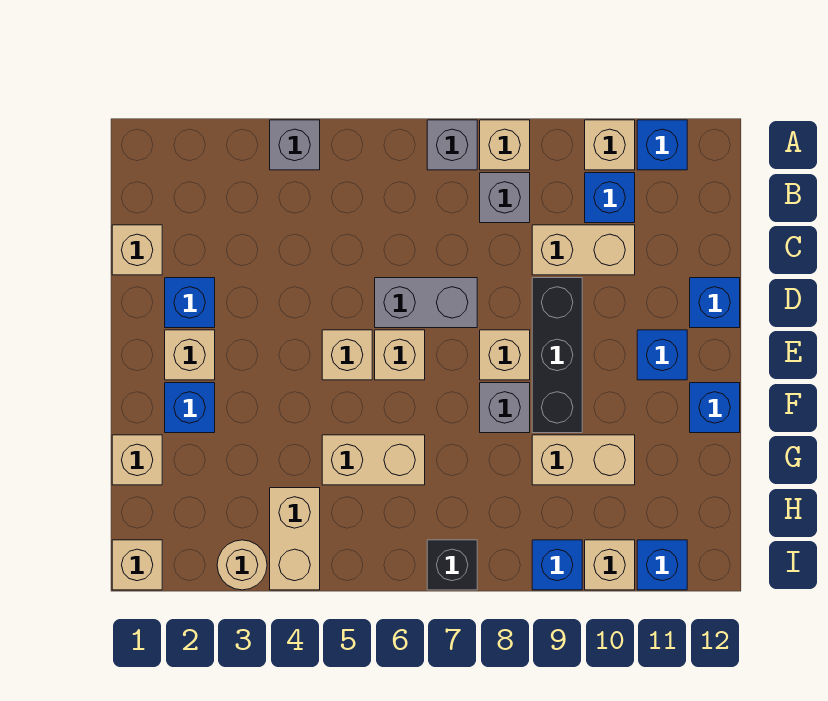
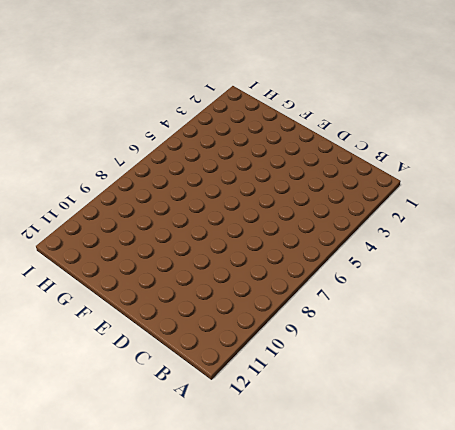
none -> grey 1x1 brick [270,120,320,170]
none -> grey 1x1 brick [427,120,477,170]
none -> tan 1x1 brick [480,120,530,170]
none -> tan 1x1 brick [585,120,635,170]

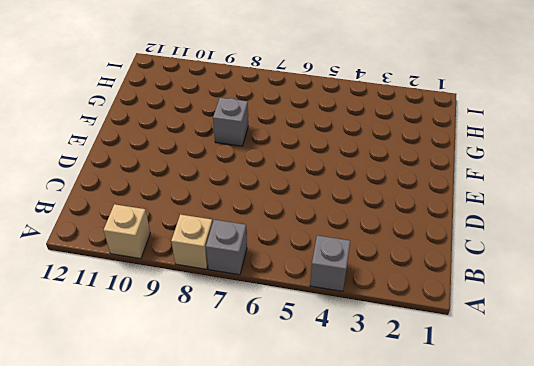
none -> blue 1x1 brick [637,120,687,170]
none -> grey 1x1 brick [480,173,530,223]
none -> blue 1x1 brick [585,173,635,223]
none -> tan 1x1 brick [112,225,162,275]

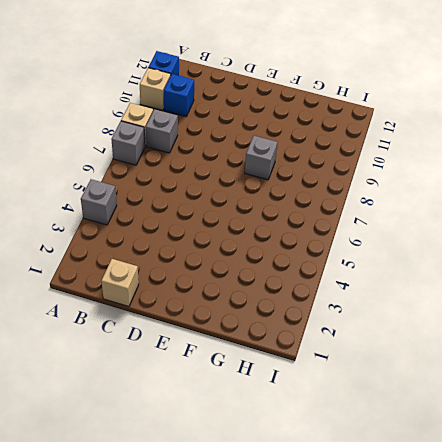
none -> tan 1x2 brick [532,225,635,275]
none -> blue 1x1 brick [165,278,215,328]
none -> grey 1x2 brick [375,278,477,328]
none -> black 1x3 brick [532,278,582,433]

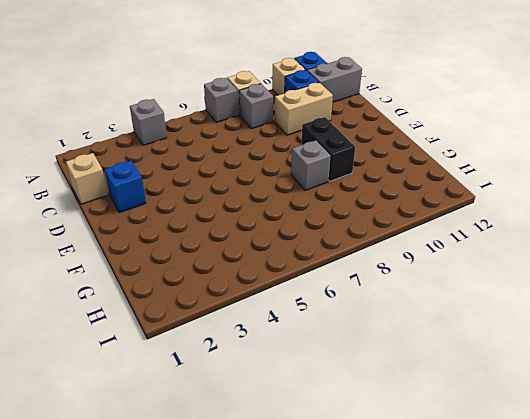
grey 1x2 brick [307,57,362,102] -> grey 1x2 brick moved to [375,278,477,328]
black 1x2 brick [301,117,355,181] -> black 1x3 brick [532,278,582,433]
none -> blue 1x1 brick [690,278,740,328]
none -> tan 1x1 brick [165,330,215,380]
none -> tan 1x1 brick [322,330,372,380]
none -> tan 1x1 brick [375,330,425,380]

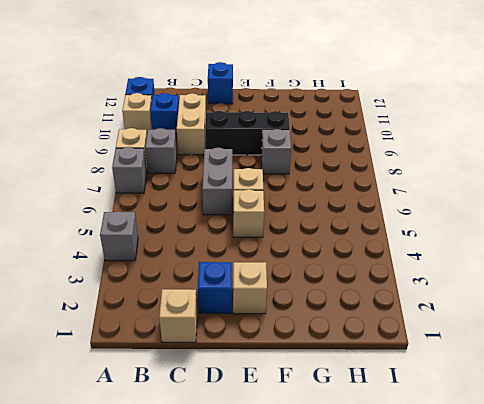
none -> tan 1x1 brick [480,330,530,380]
none -> blue 1x1 brick [637,330,687,380]
none -> blue 1x1 brick [165,383,215,433]
none -> blue 1x1 brick [690,383,740,433]

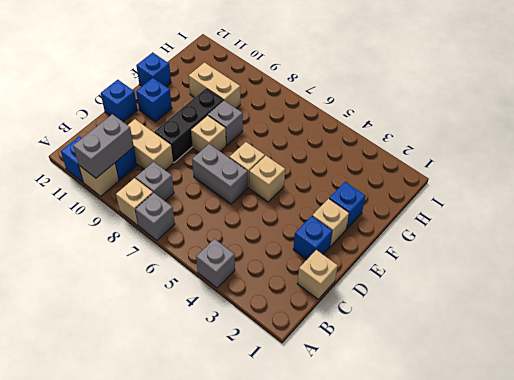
grey 1x2 brick [73,114,134,178] -> none
none -> tan 1x1 brick [112,435,162,485]
none -> tan 1x2 brick [322,435,425,485]
none -> tan 1x2 brick [270,488,320,590]
none -> tan 1x1 brick [112,540,162,590]

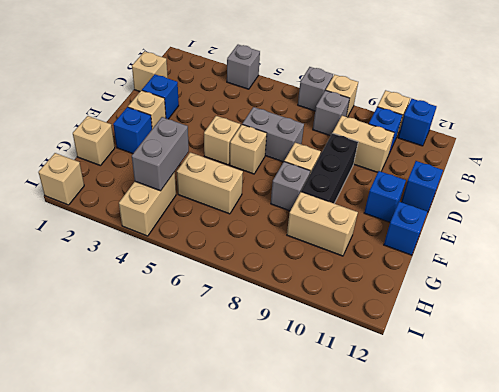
grey 1x2 brick [132,117,189,191] -> none
none -> tan 1x1 round brick [217,540,267,590]
none -> black 1x1 brick [427,540,477,590]
none -> blue 1x1 brick [532,540,582,590]
none -> tan 1x1 brick [585,540,635,590]

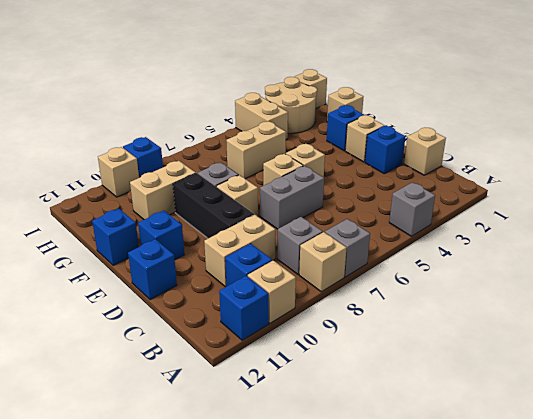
tan 2x2 round brick [265,77,317,133] -> tan 1x1 round brick [217,540,267,590]
none -> black 1x1 brick [427,540,477,590]
none -> blue 1x1 brick [637,540,687,590]

